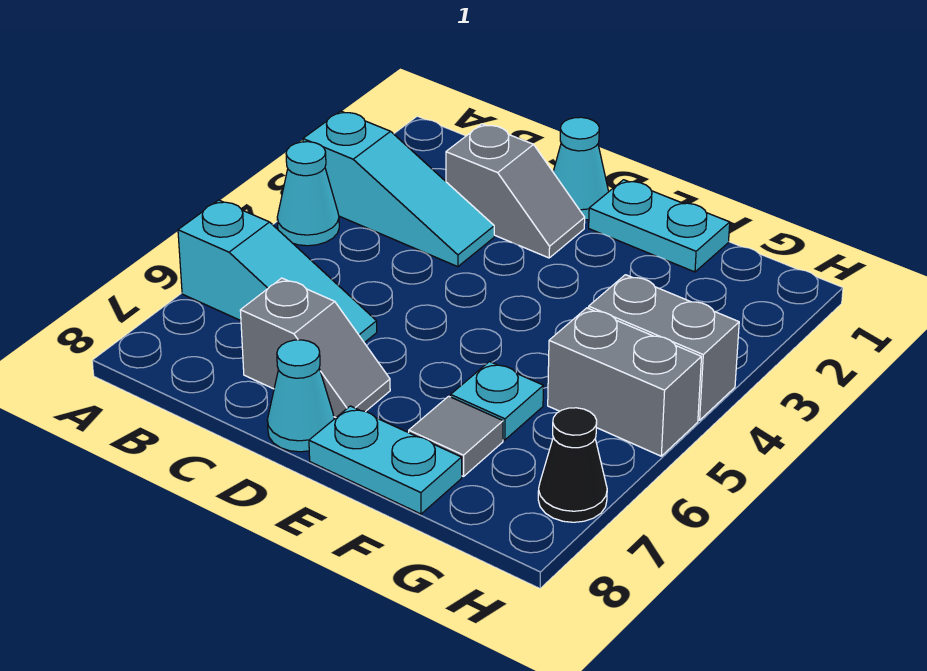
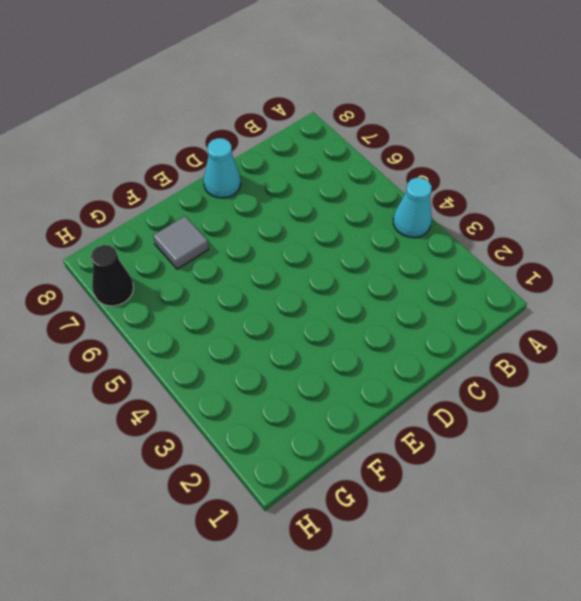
none -> cyan 1x3 slope [303,111,494,267]
none -> cyan 1x3 slope [178,200,377,343]
none -> grey 1x2 slope [446,124,585,258]

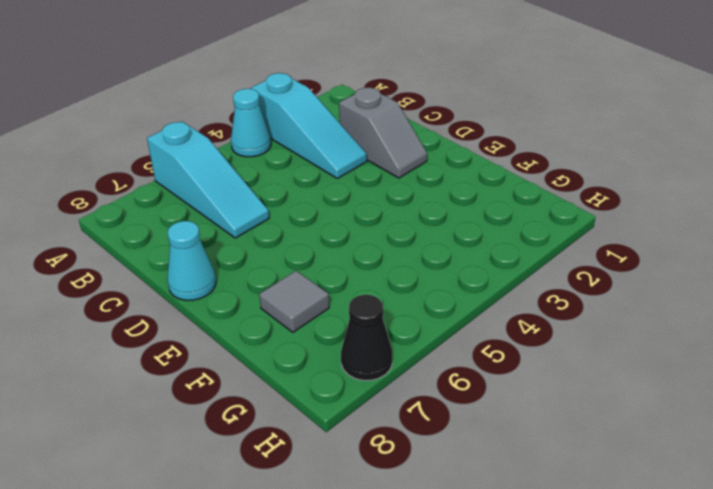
none -> grey 1x2 slope [240,278,390,417]
none -> cyan 1x1 cone [553,117,609,220]
none -> cyan 1x2 plate [589,180,730,272]

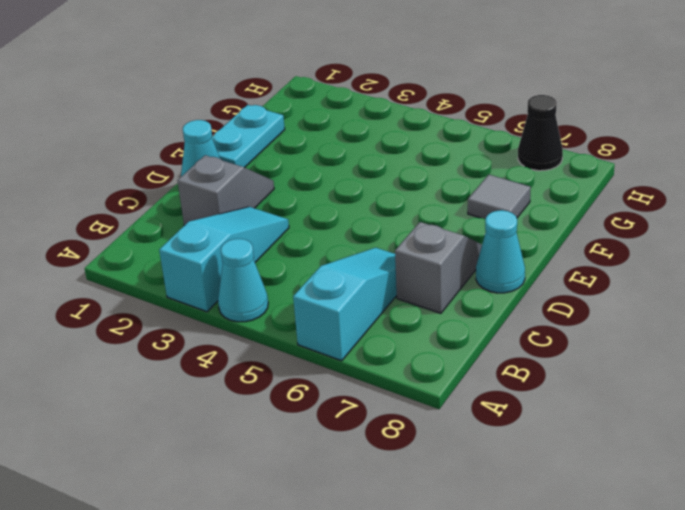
none -> cyan 1x2 plate [309,406,462,514]
none -> cyan 1x1 plate [451,362,543,440]
none -> grey 1x2 brick [589,275,739,420]

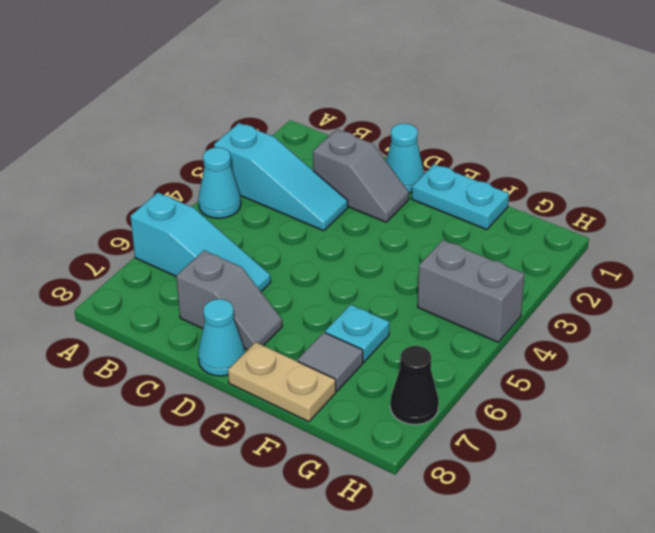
tan 1x2 plate [228,342,336,422] -> cyan 1x2 plate [309,406,462,514]
none -> grey 1x2 brick [548,308,701,456]

